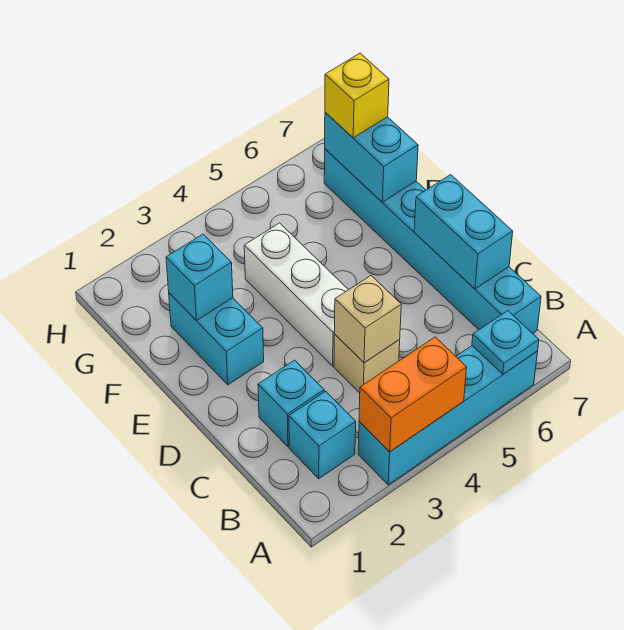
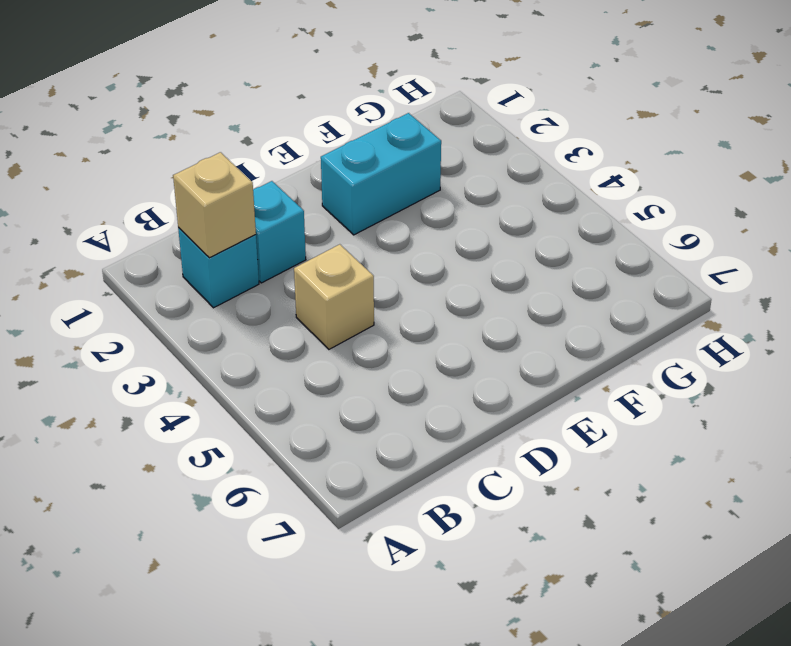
tan 1x1 brick [173,152,256,258] -> tan 1x1 brick moved to [334,276,401,363]
none -> cyan 1x4 brick [358,346,538,485]
none -> cyan 1x6 brick [324,149,541,333]
none -> white 1x3 brick [244,223,348,366]

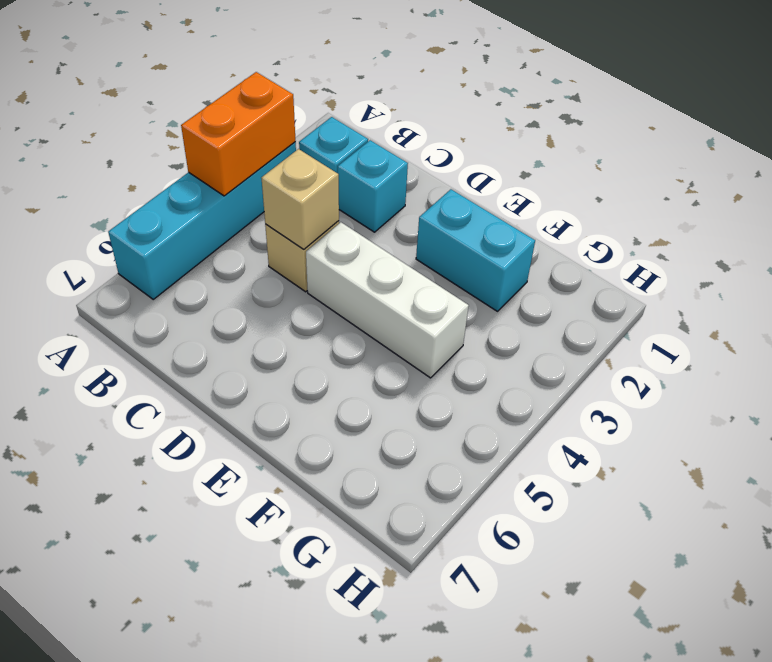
none -> cyan 1x6 brick [324,149,541,333]
none -> cyan 1x1 plate [472,311,539,374]
none -> cyan 1x2 brick [414,175,513,289]

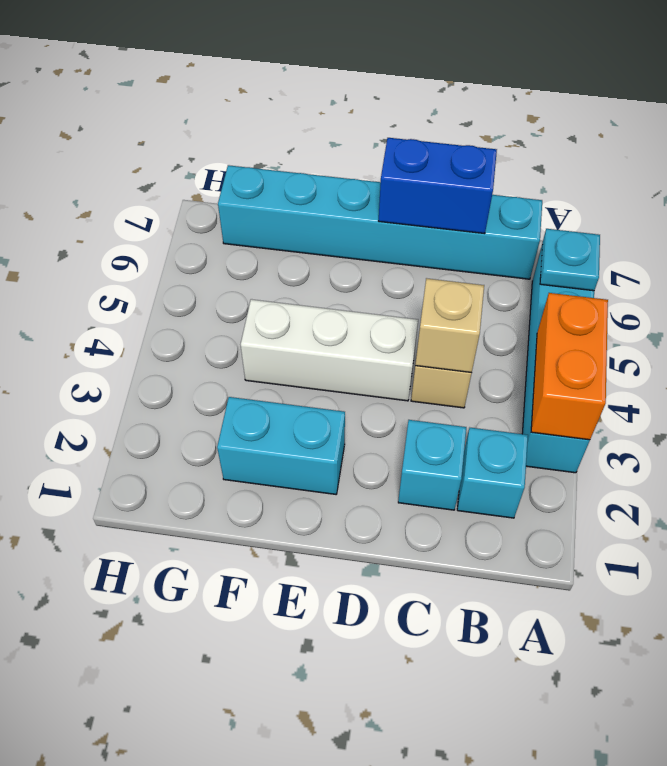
blue 1x2 brick [379,138,497,234] -> cyan 1x2 brick [414,175,513,289]
none -> cyan 1x1 brick [166,234,233,321]
none -> cyan 1x2 brick [325,112,418,202]
none -> yellow 1x1 brick [325,53,389,138]

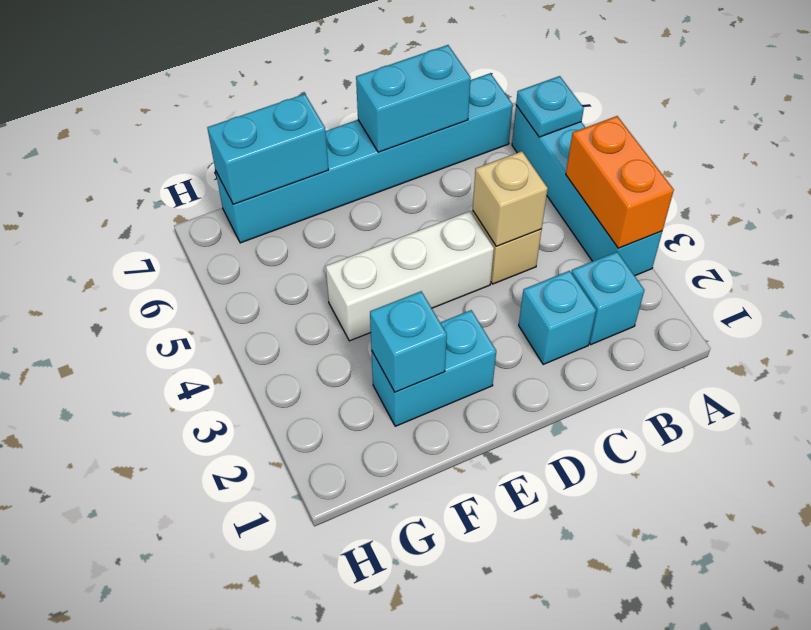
none -> yellow 1x1 brick [325,53,389,138]

